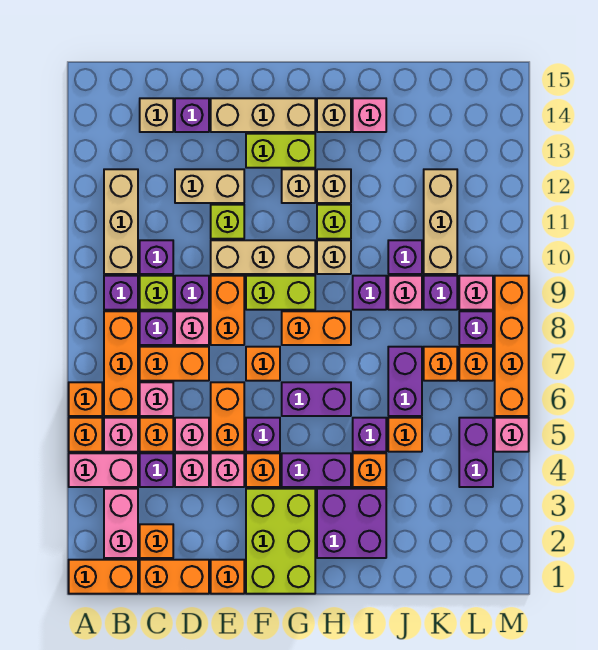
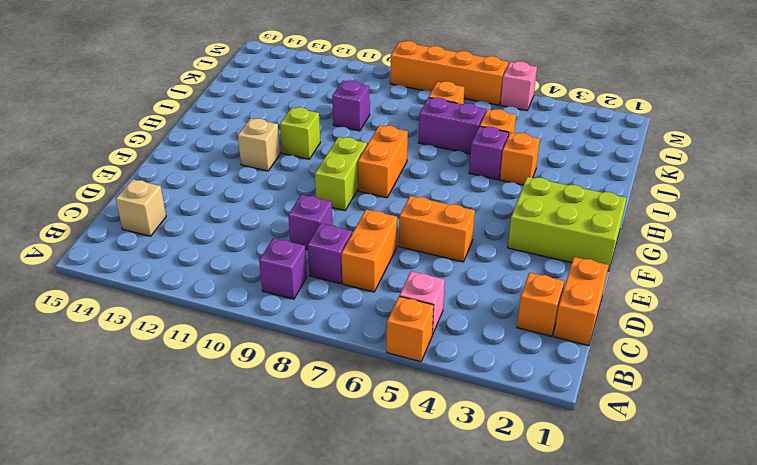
none -> orange 1x2 brick [69,560,138,594]
none -> pink 1x2 brick [69,453,138,487]
none -> orange 1x1 brick [69,382,102,416]
none -> pink 1x2 brick [104,489,138,558]

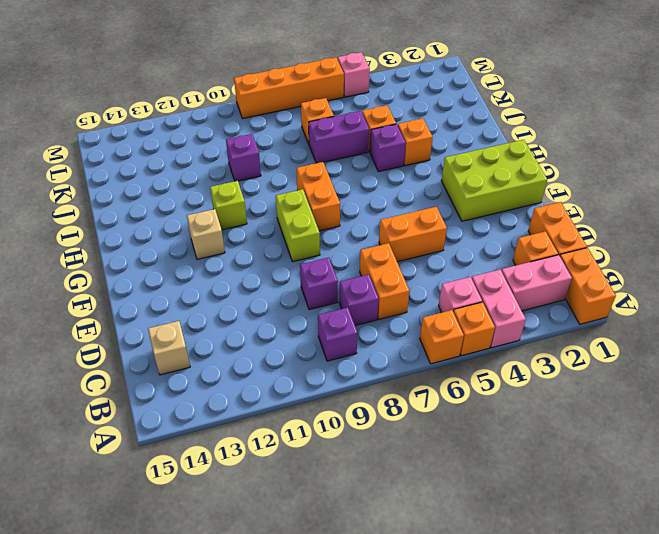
none -> orange 1x3 brick [104,311,138,416]
none -> tan 1x3 brick [104,169,138,274]
none -> purple 1x1 brick [140,453,173,487]
none -> orange 1x1 brick [140,418,173,452]

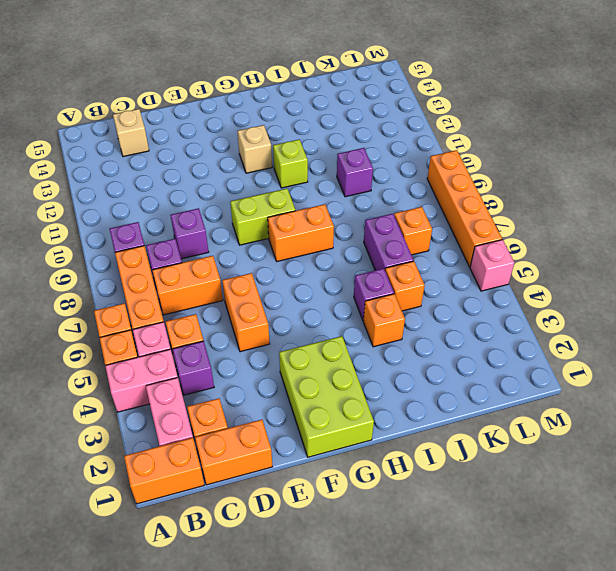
none -> tan 1x3 brick [104,169,138,274]
none -> pink 1x1 brick [140,382,173,416]
none -> lime 1x1 brick [140,276,173,310]
none -> purple 1x1 brick [140,240,173,274]

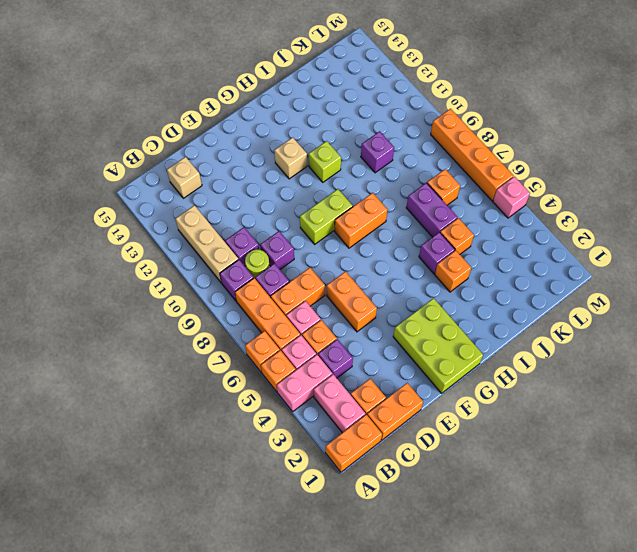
lime 1x1 round brick [245,249,270,278] -> lime 1x1 brick [140,276,173,310]
none -> pink 1x1 brick [175,453,209,487]
none -> pink 1x1 brick [175,418,209,452]
none -> pink 1x1 brick [175,311,209,345]
none -> tan 1x2 brick [175,169,244,203]

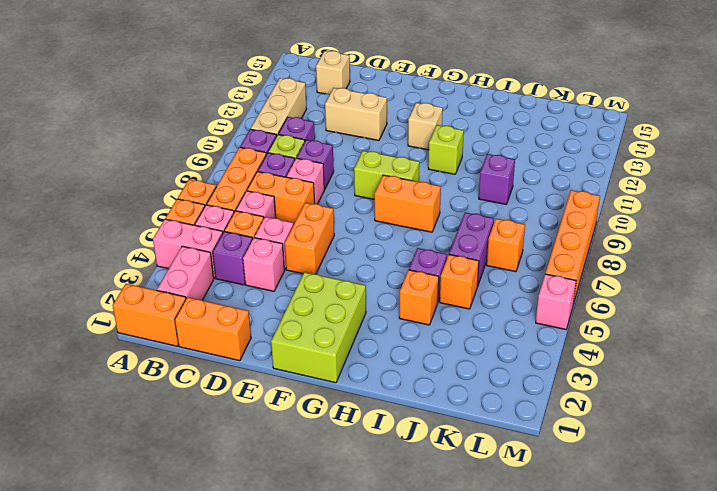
none -> orange 1x1 brick [140,524,173,558]
none -> purple 1x1 brick [175,98,209,132]
none -> orange 1x1 brick [211,560,244,594]
none -> pink 1x1 brick [211,453,244,487]

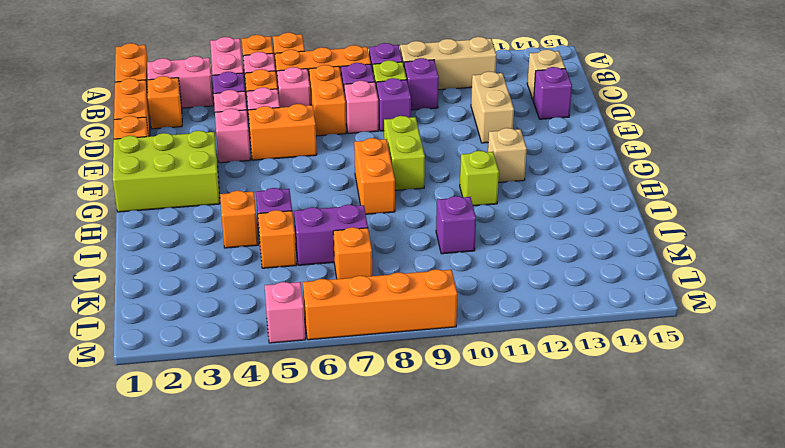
none -> orange 1x2 brick [211,276,244,345]
none -> tan 1x3 brick [211,240,315,274]
none -> lime 1x1 brick [211,205,244,239]
none -> tan 1x3 brick [211,98,315,132]

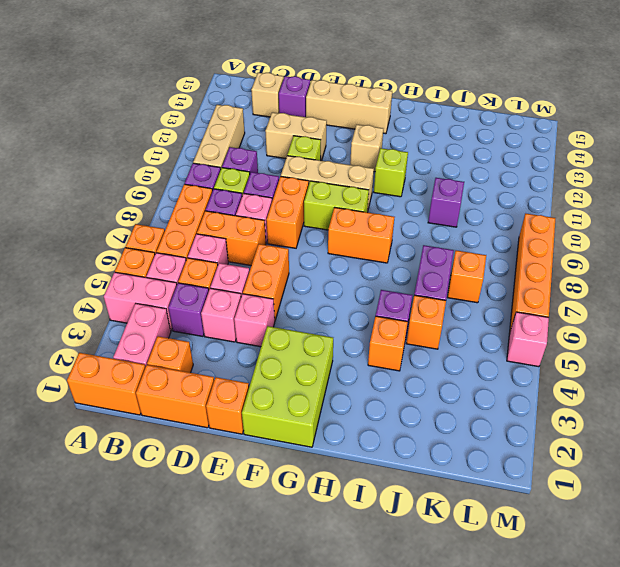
none -> orange 1x1 brick [246,453,280,487]
none -> purple 1x1 brick [246,418,280,452]
none -> orange 1x1 brick [246,347,280,381]
none -> lime 1x2 brick [246,134,315,168]

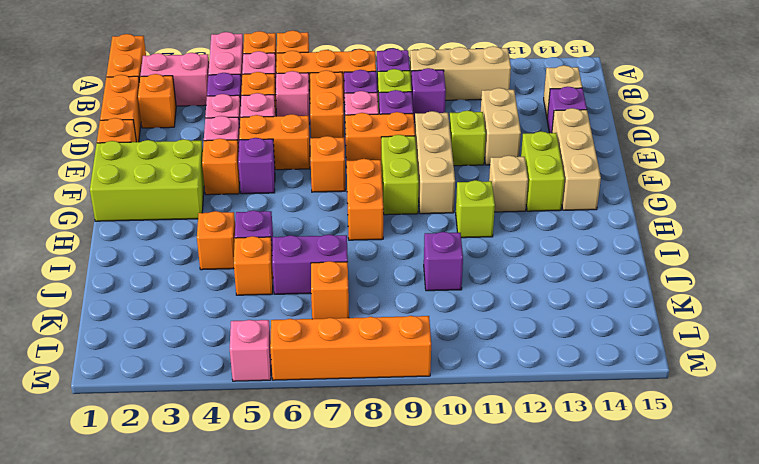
none -> purple 1x2 brick [282,453,351,487]
none -> purple 1x2 brick [282,382,351,416]
none -> purple 2x2 brick [317,489,386,558]
none -> tan 1x1 brick [317,240,351,274]

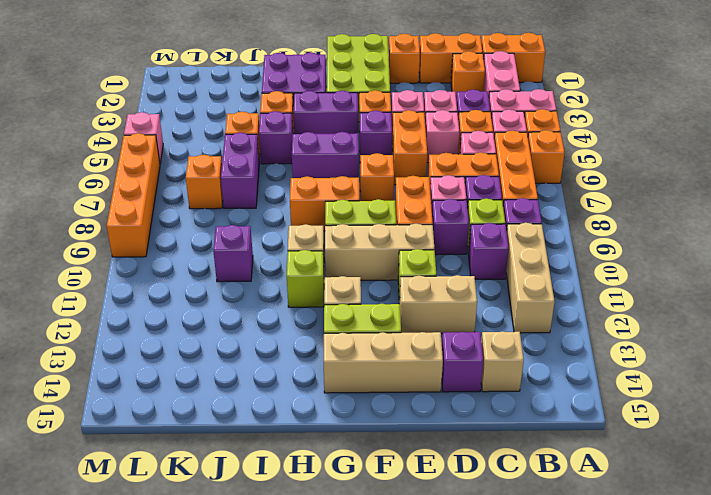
none -> tan 1x1 brick [317,169,351,203]
none -> tan 1x1 brick [317,98,351,132]
none -> purple 1x1 brick [353,276,386,310]
none -> pink 1x1 brick [353,98,386,132]

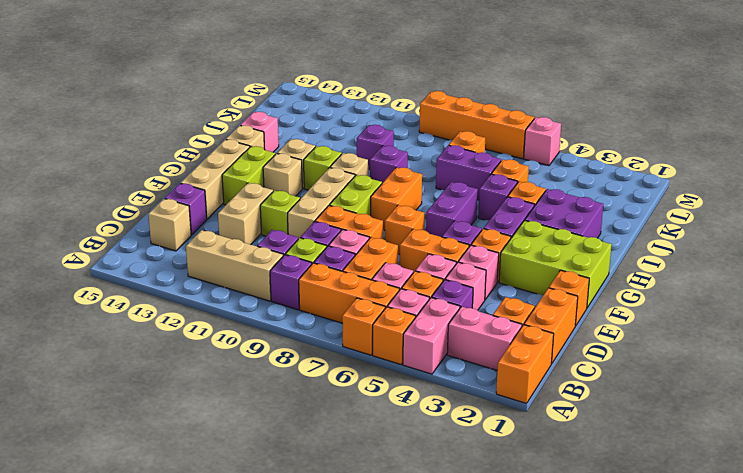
none -> pink 1x1 brick [388,276,422,310]
none -> purple 1x1 brick [424,276,457,310]
none -> tan 1x3 brick [424,169,457,274]
none -> purple 1x2 brick [459,418,493,487]

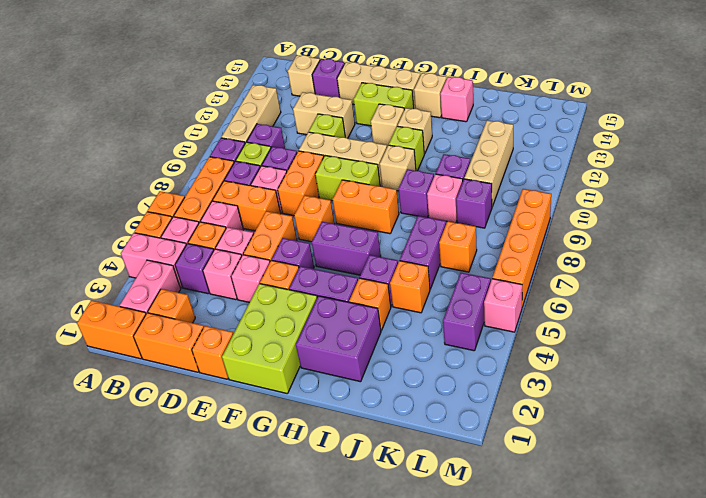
none -> orange 1x1 brick [459,347,493,381]
none -> purple 1x1 brick [459,311,493,345]
none -> pink 1x1 brick [459,276,493,310]

